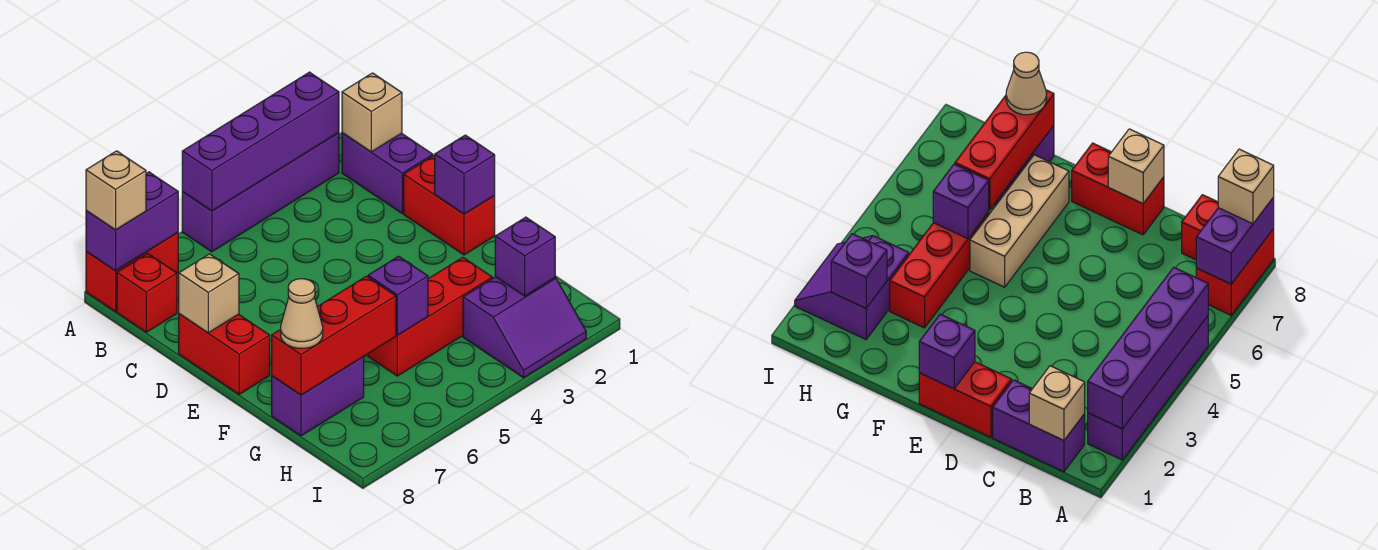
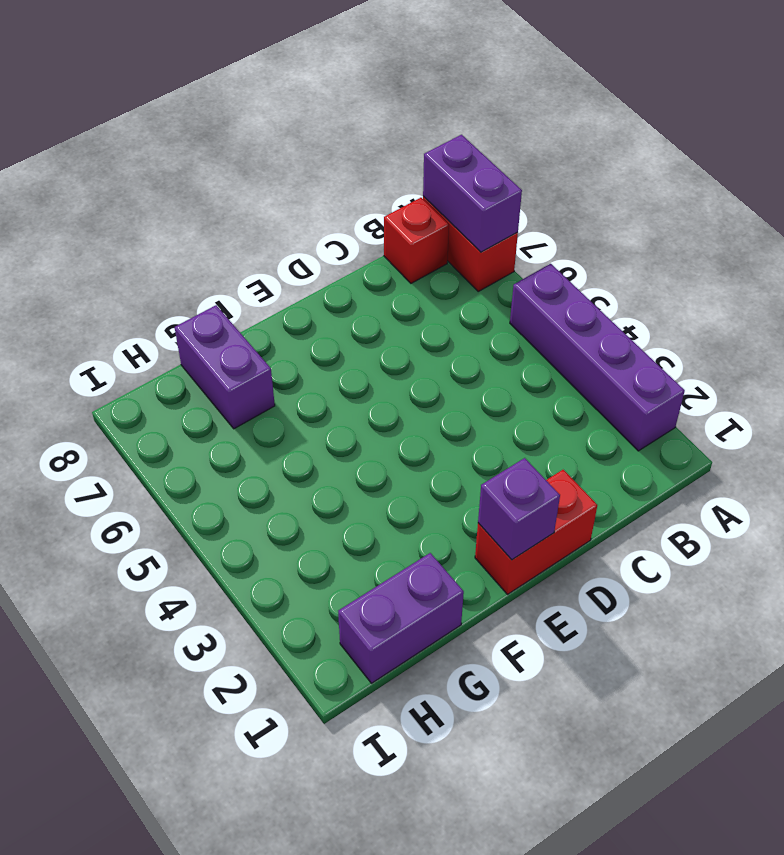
purple 1x2 brick [338,553,464,683] -> purple 1x2 brick moved to [342,133,433,213]
none -> red 1x2 brick [179,314,270,394]
none -> tan 1x3 brick [970,155,1069,287]
none -> red 1x3 brick [368,257,492,376]

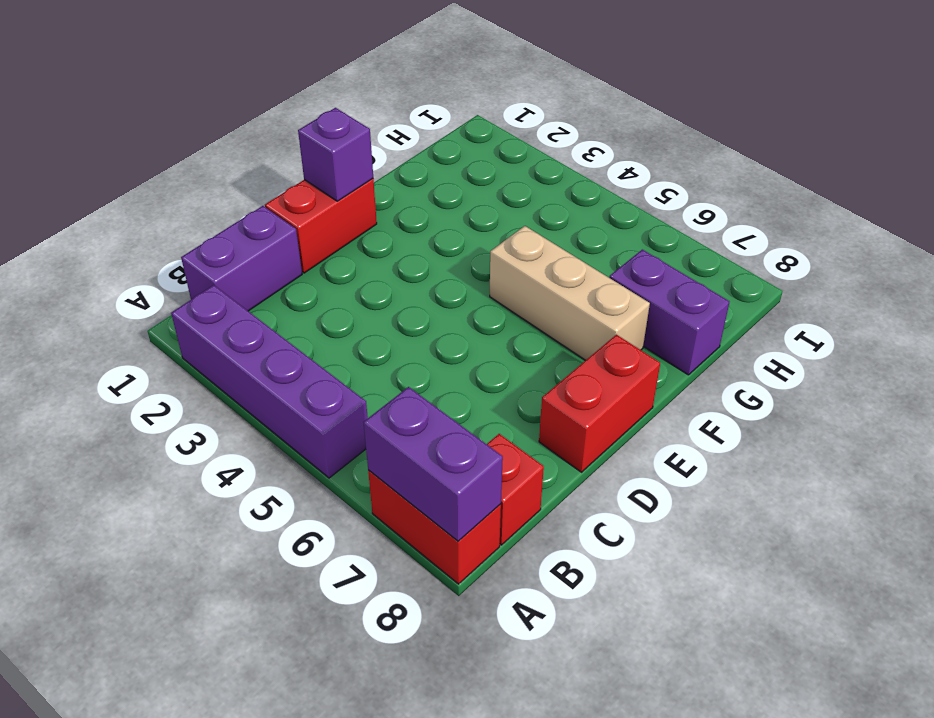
none -> red 1x3 brick [368,257,492,376]
none -> purple 2x2 slope [463,277,586,378]
none -> purple 1x4 brick [182,72,339,211]

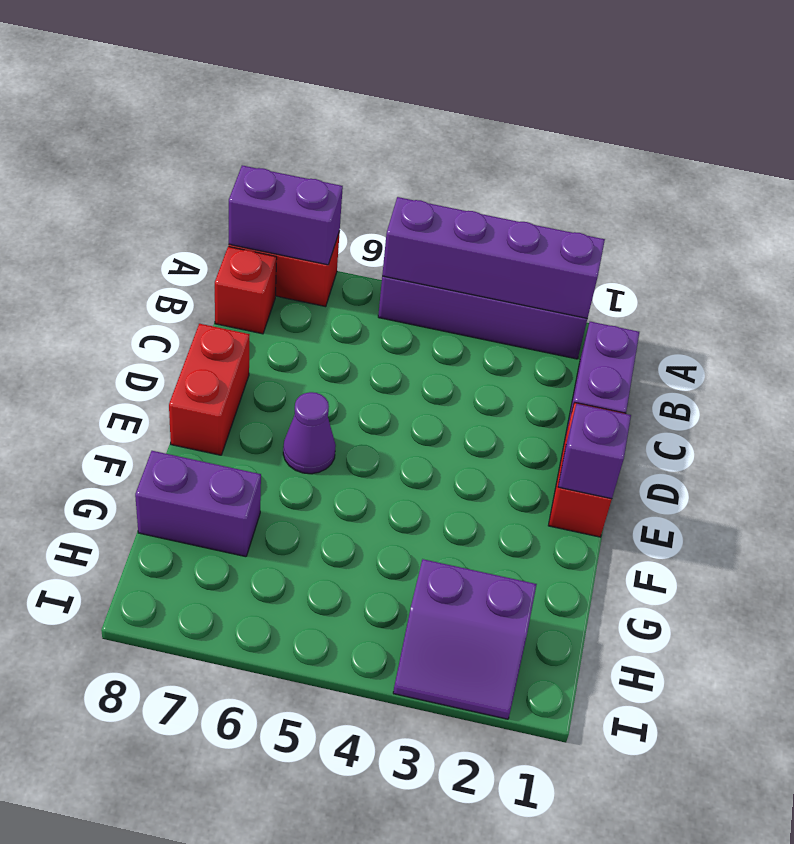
purple 1x1 cone [283,392,336,474] -> none
none -> tan 1x3 brick [970,155,1069,287]
none -> red 1x3 brick [368,257,492,376]
none -> tan 1x1 brick [342,73,402,152]

